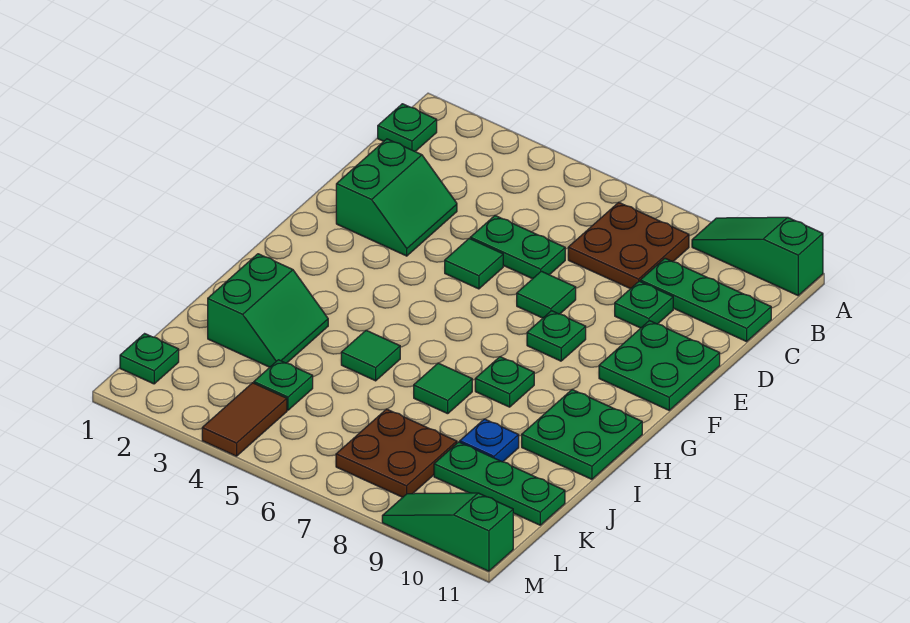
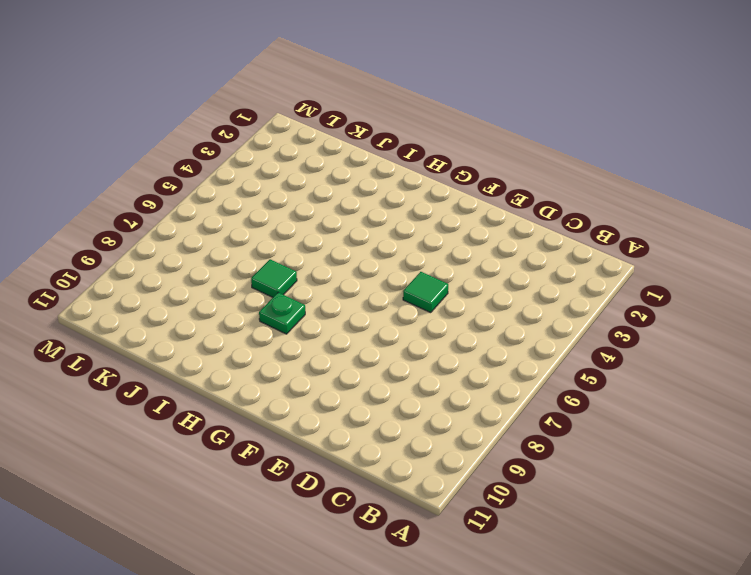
none -> green 1x3 slope [692,217,823,295]
none -> green 1x1 plate [378,104,437,151]
none -> brown 2x2 plate [568,202,689,289]

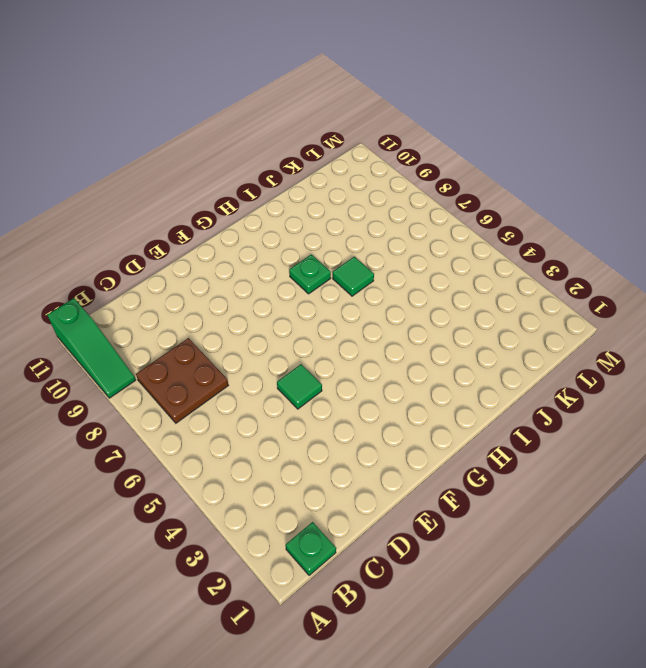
none -> green 1x3 plate [640,258,771,342]
none -> green 2x2 slope [336,139,457,256]
none -> green 1x2 plate [470,215,565,279]

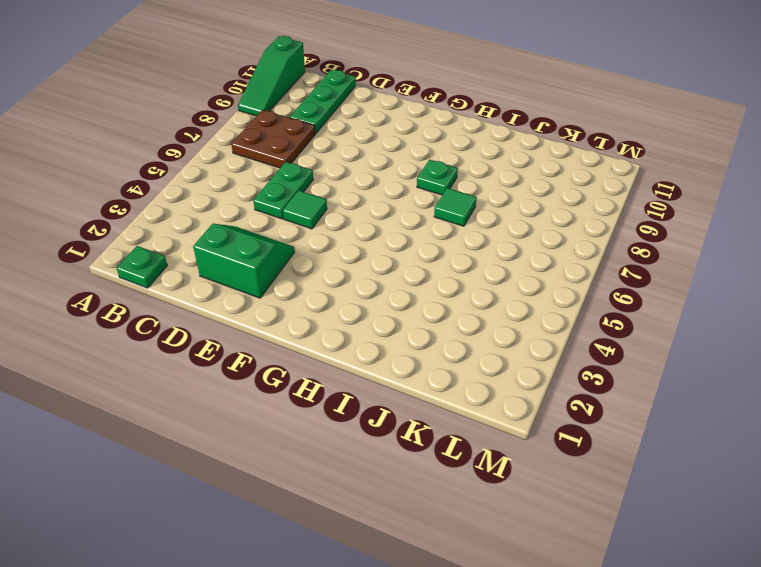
none -> green 1x1 plate [615,281,673,328]
none -> green 1x1 tile [517,271,576,318]
none -> green 2x2 plate [599,321,720,410]

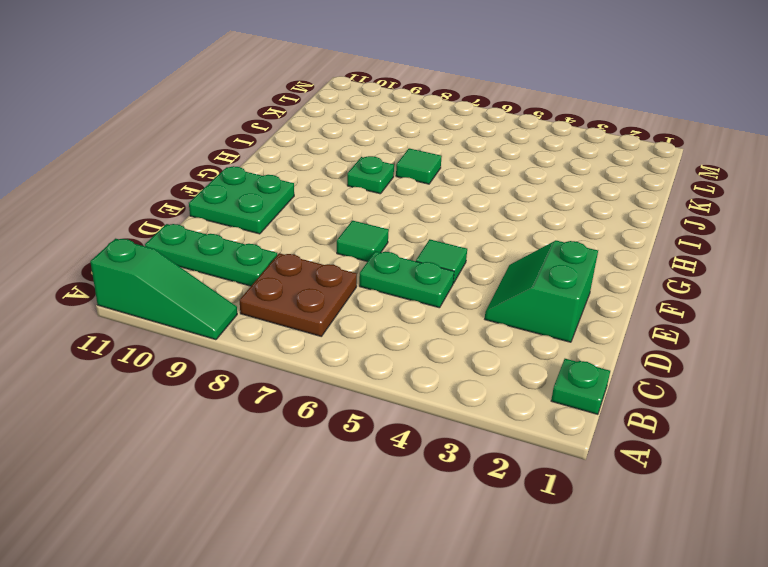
none -> green 1x1 plate [615,281,673,328]
none -> green 1x1 plate [527,311,586,361]
none -> green 2x2 plate [522,390,642,479]

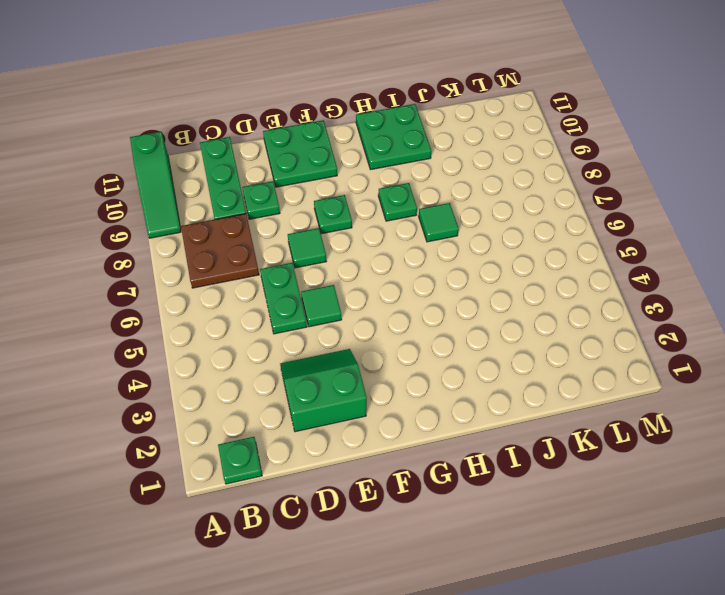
none -> green 2x2 slope [208,254,328,367]
none -> green 1x1 tile [341,330,400,381]
none -> blue 1x1 plate [460,419,519,462]

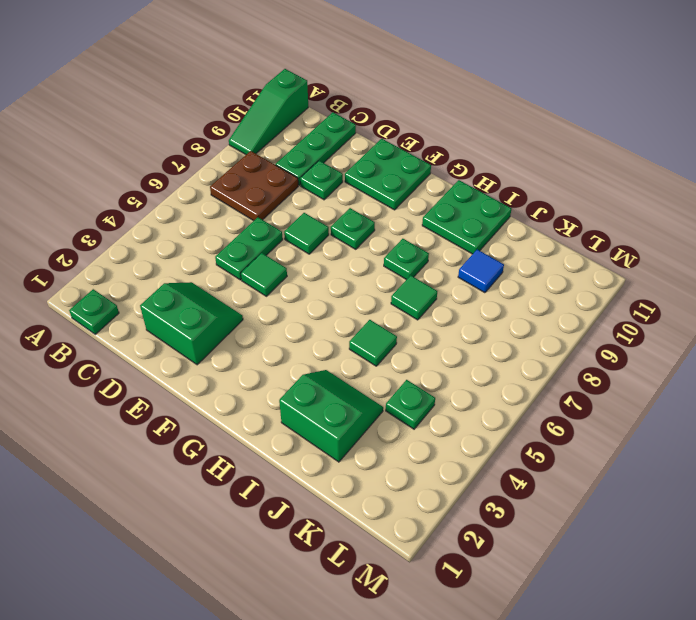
blue 1x1 tile [458,249,504,293] -> blue 1x1 plate [460,419,519,462]
none -> brown 2x2 plate [336,409,457,497]
none -> green 1x3 plate [434,442,565,525]
none -> green 1x1 plate [120,334,179,384]

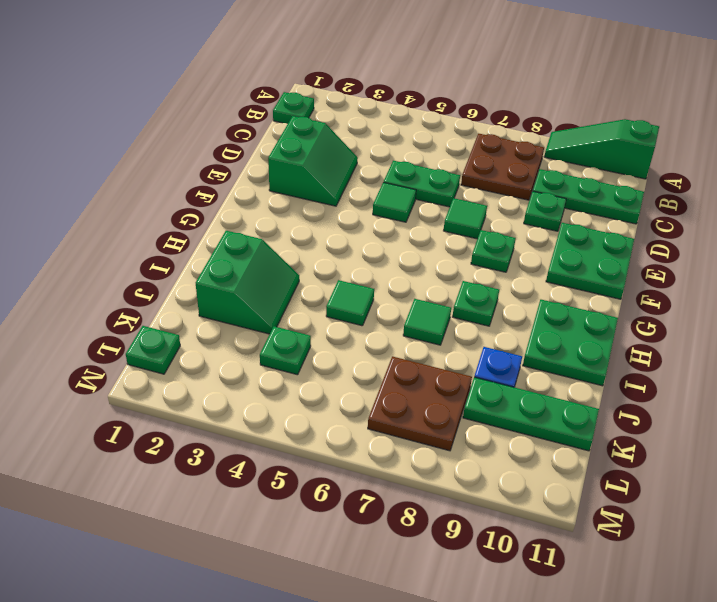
none -> brown 1x2 tile [202,383,287,456]
none -> green 1x3 slope [382,493,513,571]

